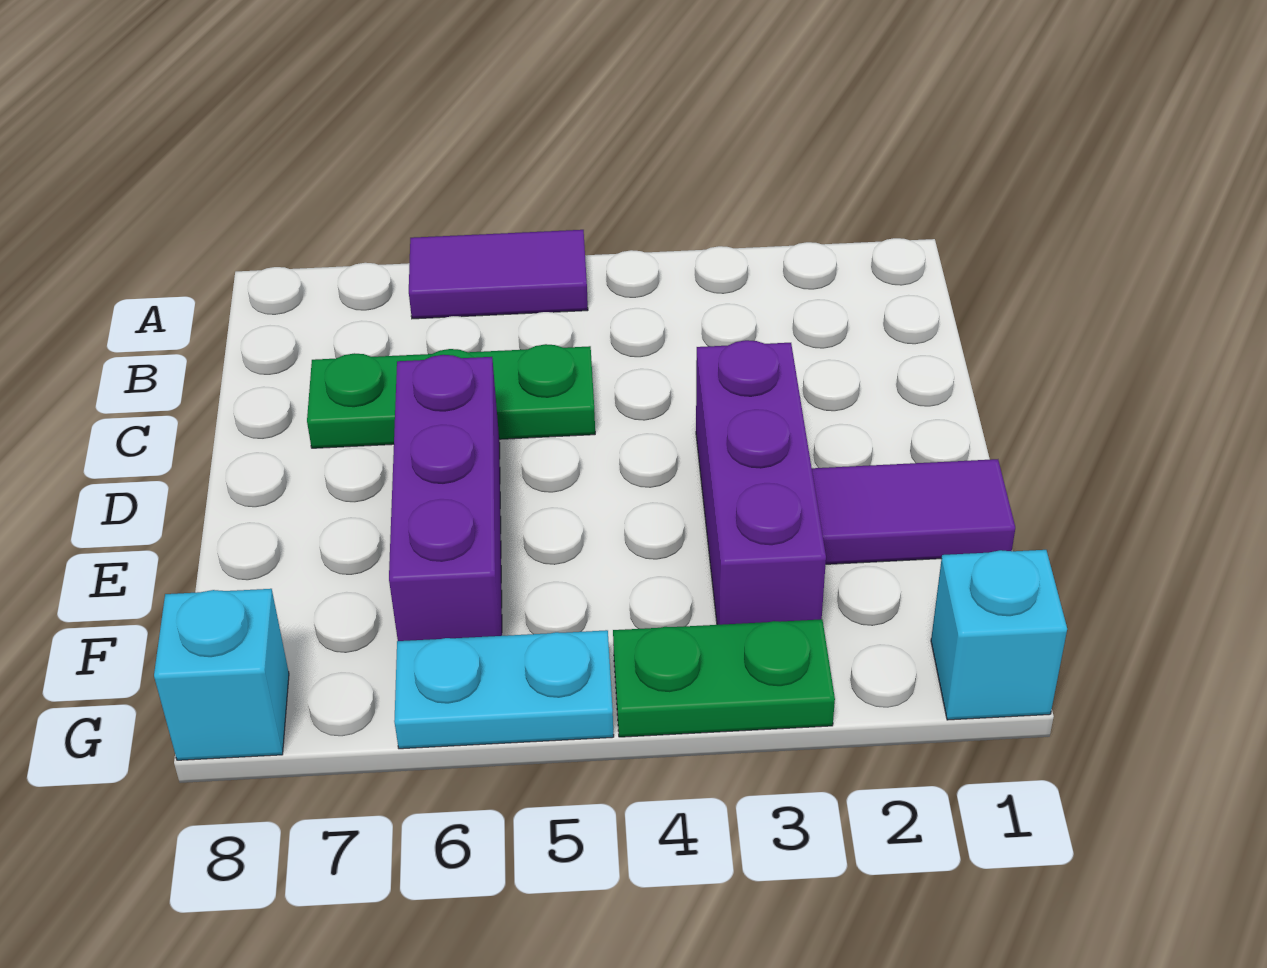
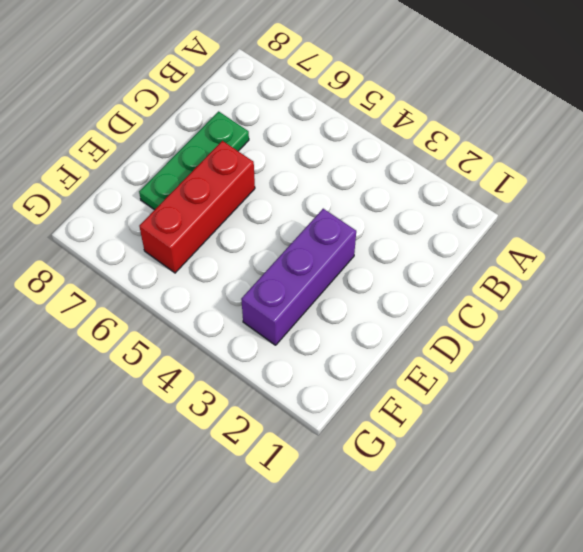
green 1x3 plate [139,111,249,210] -> green 1x3 plate turned to [307,344,595,448]
red 1x3 brick [139,141,255,273] -> purple 1x3 brick [389,355,502,641]
none -> purple 1x2 tile [409,230,588,319]
none -> purple 1x2 tile [812,459,1015,564]

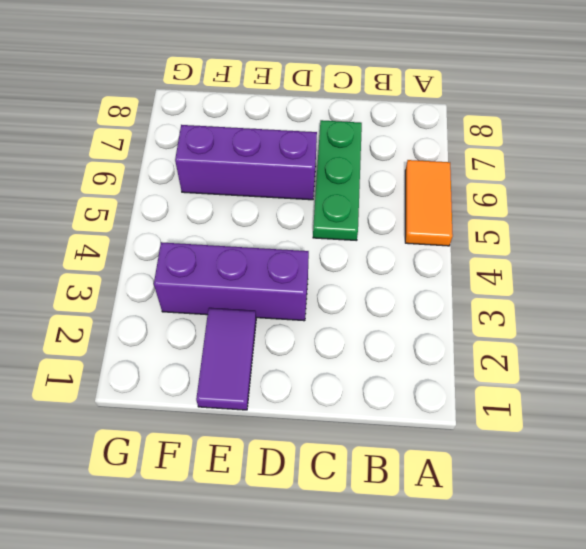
orange 1x2 tile [405,160,453,246] -> purple 1x2 tile [409,230,588,319]
none -> cyan 1x1 brick [931,550,1067,720]
none -> green 1x2 plate [613,619,835,737]

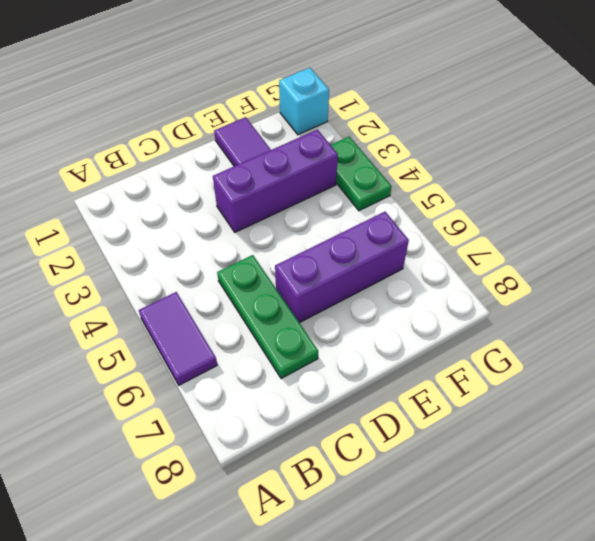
none -> cyan 1x2 plate [394,630,614,749]
none -> cyan 1x1 brick [154,589,289,760]

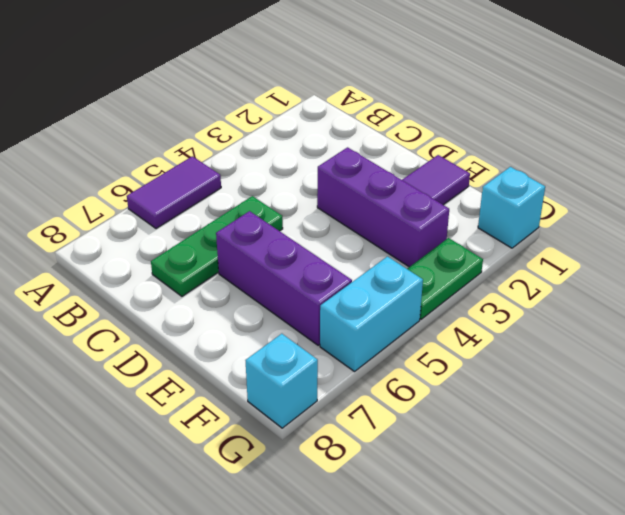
cyan 1x2 brick [320,257,423,372] -> cyan 1x2 plate [394,630,614,749]

